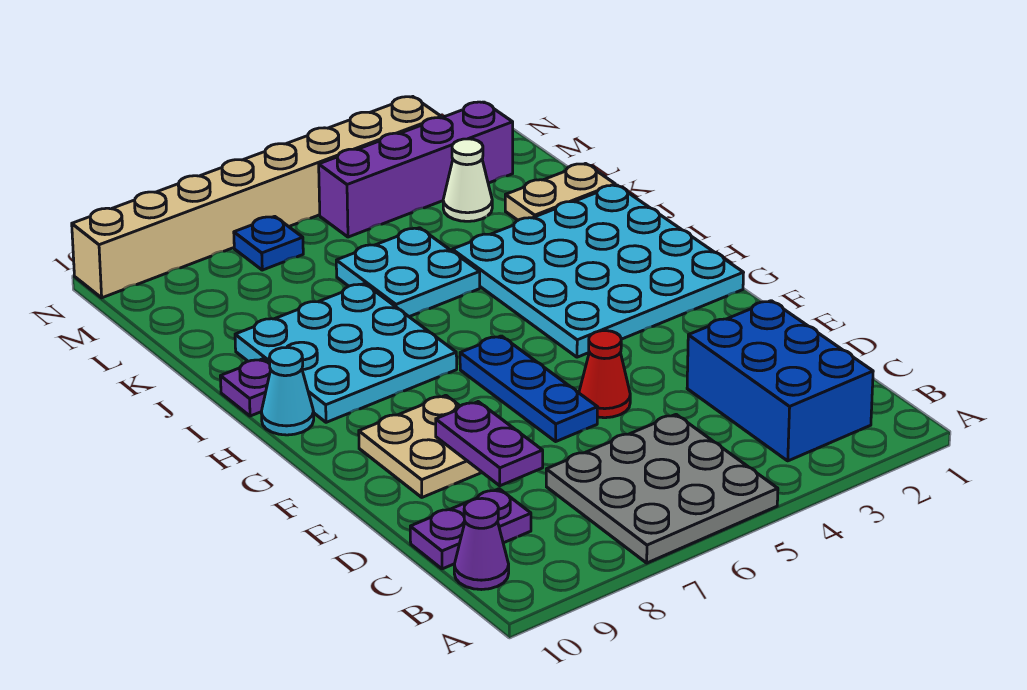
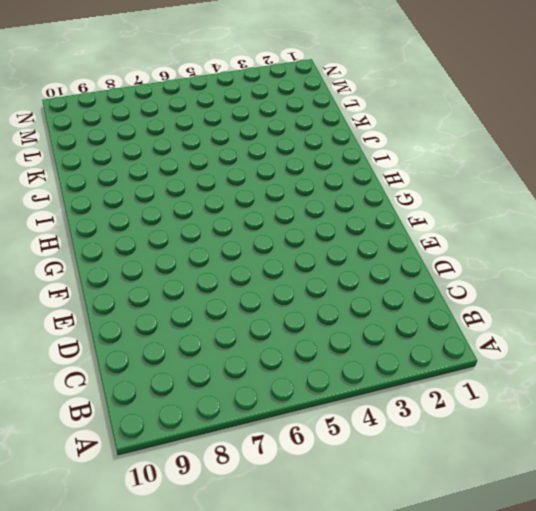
none -> grey 3x3 plate [546,415,778,563]
none -> blue 2x3 brick [687,301,873,461]
none -> purple 1x1 cone [454,498,509,590]

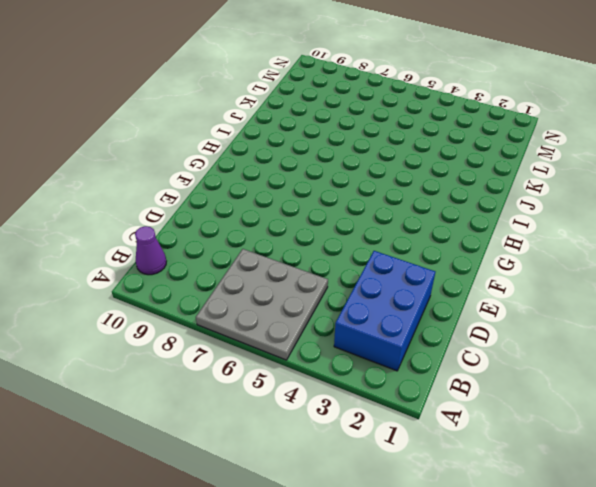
none -> purple 1x2 plate [410,489,531,569]
none -> red 1x1 cone [579,331,630,418]
none -> blue 1x3 plate [460,336,597,441]

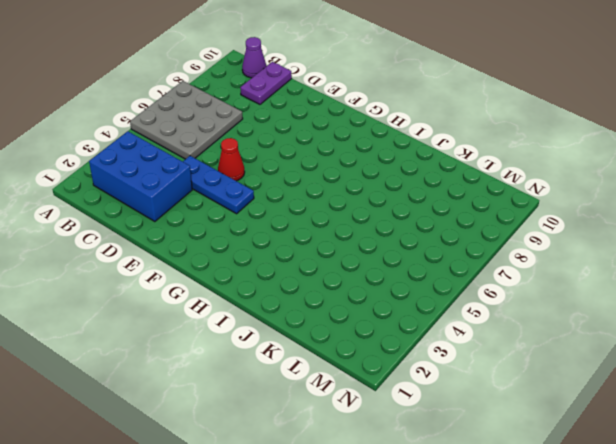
blue 1x3 plate [183,156,254,214] -> blue 1x3 plate moved to [460,336,597,441]
none -> tan 2x2 plate [359,395,482,497]
none -> cyan 4x4 plate [452,185,744,357]
none -> cyan 3x3 plate [235,284,457,422]

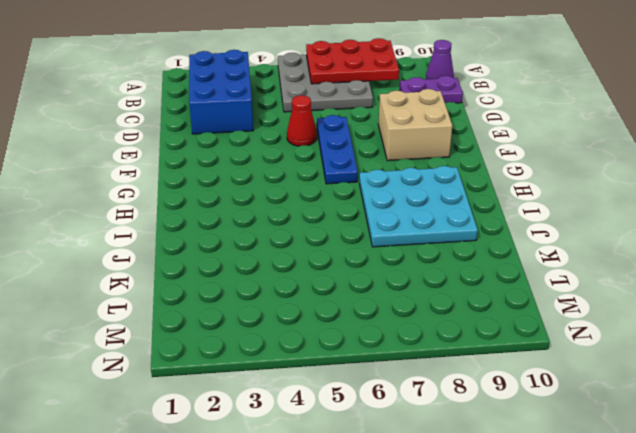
red 2x3 plate [306,38,399,84] -> none
tan 2x2 brick [378,89,452,161] -> tan 2x2 plate [359,395,482,497]
none -> cyan 4x4 plate [452,185,744,357]
none -> cyan 1x1 cone [261,347,314,435]
none -> purple 1x1 plate [220,359,271,416]

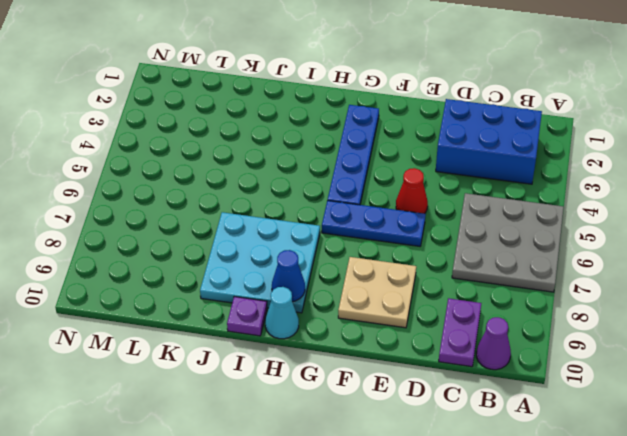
blue 1x4 plate [328,105,379,205] -> cyan 4x4 plate [452,185,744,357]
blue 1x1 cone [272,250,305,302] -> none
none -> cyan 2x2 plate [336,228,480,317]
none -> tan 1x2 plate [505,164,615,220]
none -> white 1x1 cone [443,139,492,221]

